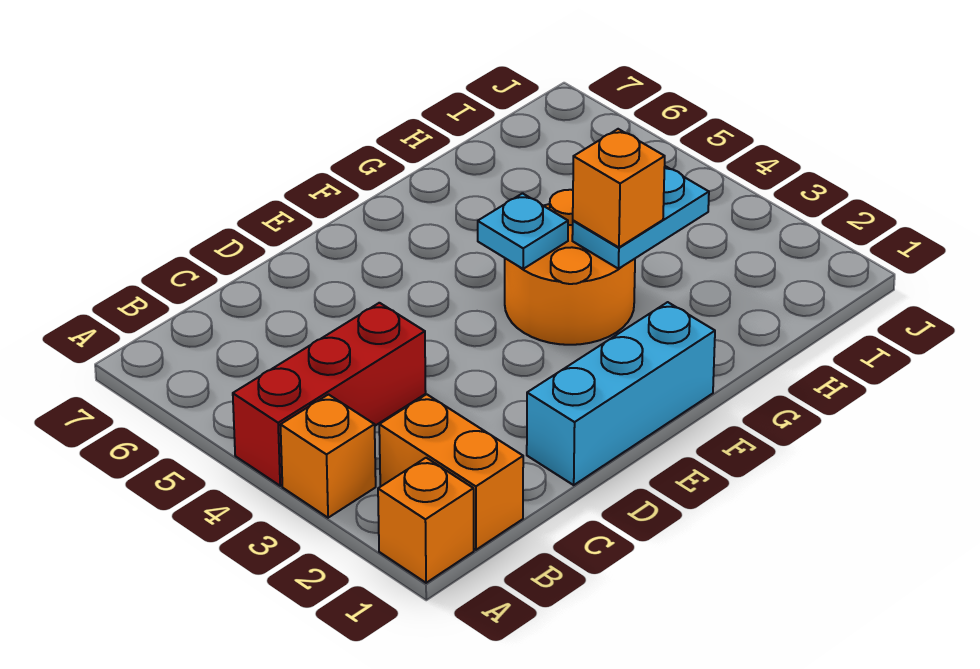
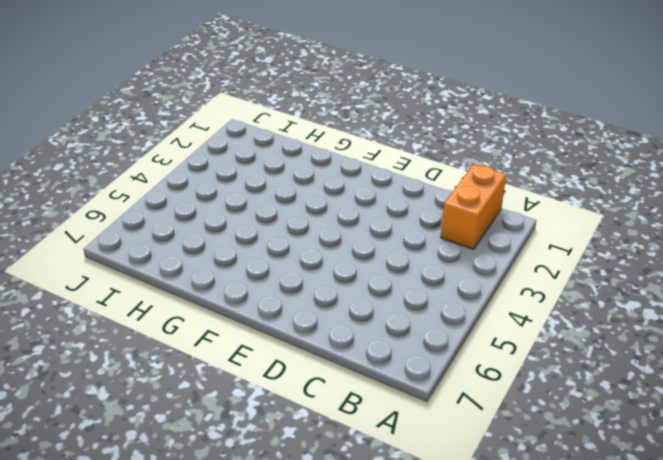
none -> orange 1x1 brick [378,458,474,583]
none -> orange 1x1 brick [281,395,376,518]

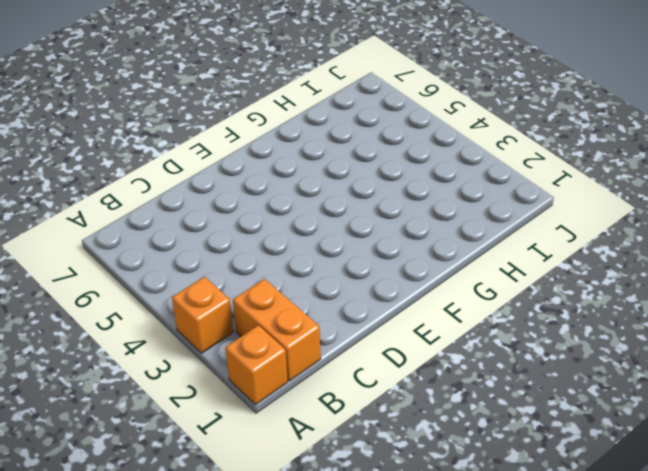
none -> red 1x3 brick [233,303,426,486]
none -> cyan 1x3 brick [527,302,715,485]

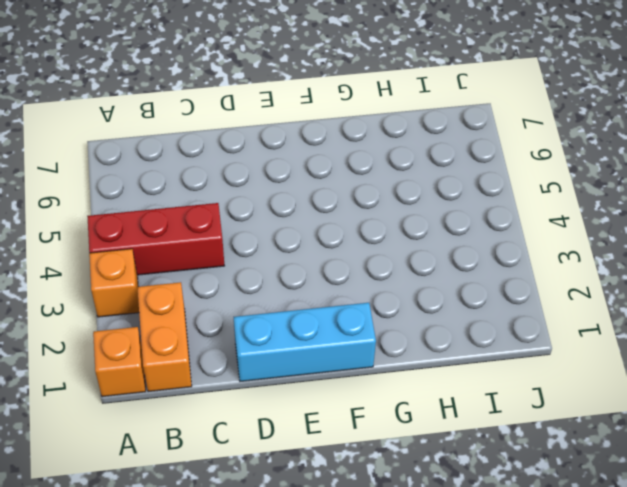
none -> orange 2x2 round brick [505,190,635,345]
none -> cyan 1x1 plate [478,193,568,269]

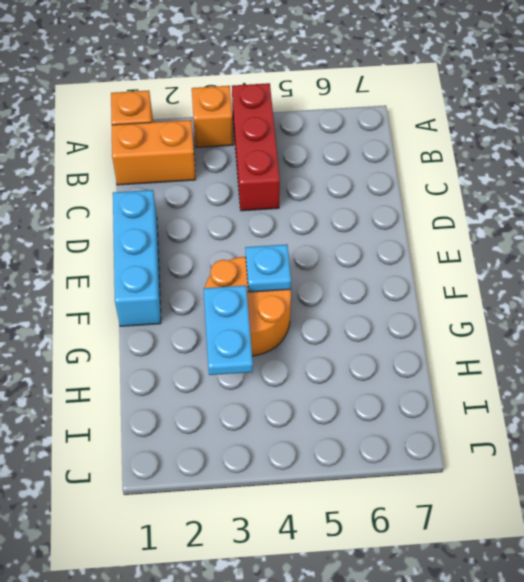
none -> orange 1x1 brick [573,129,665,247]

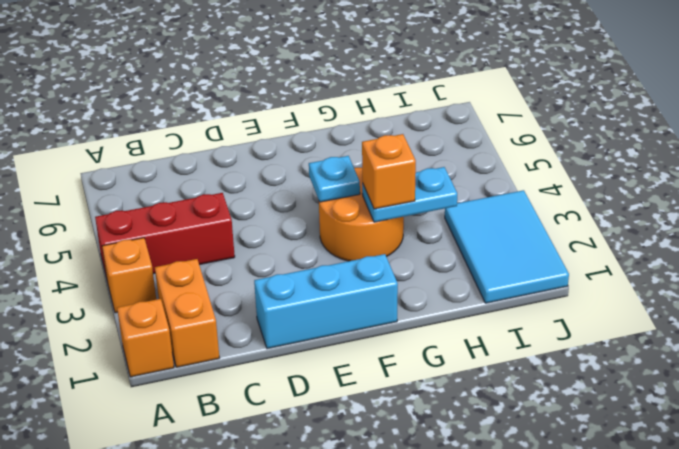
cyan 2x3 tile [445,190,569,303] -> none

